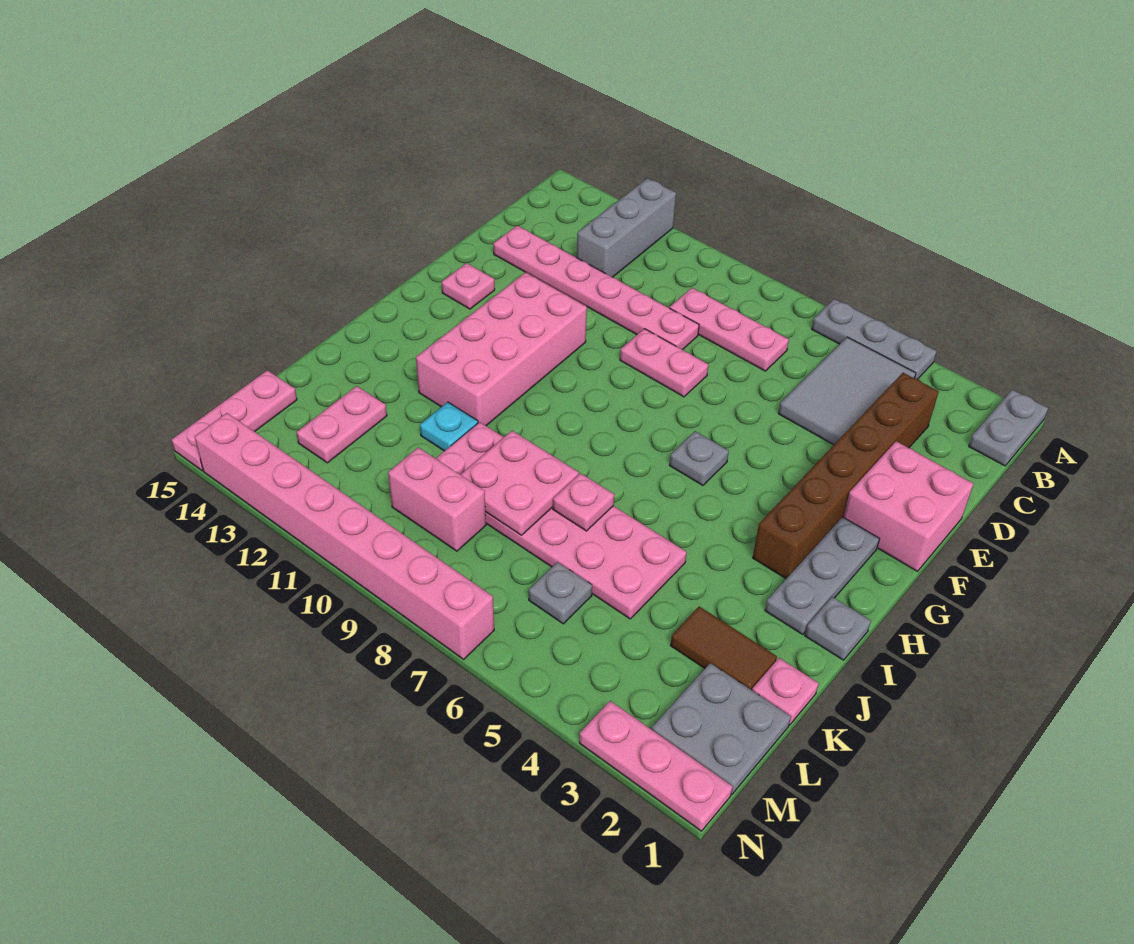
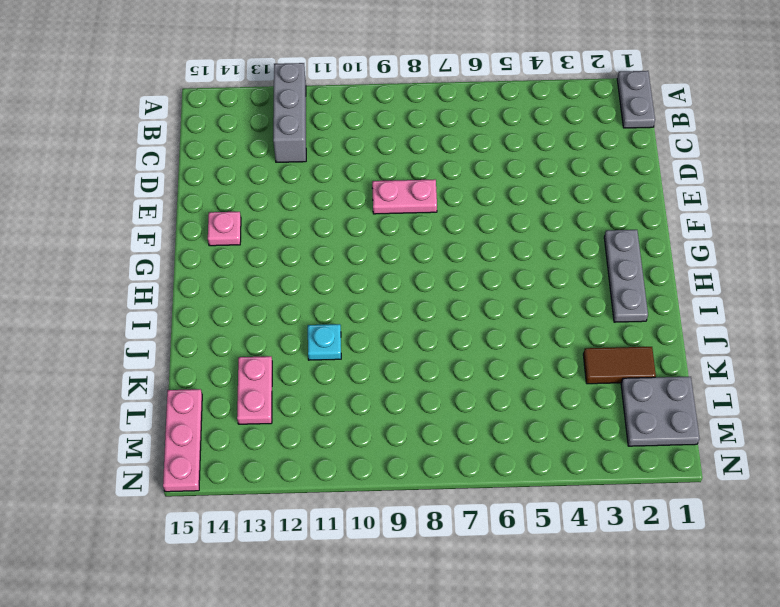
none -> grey 1x3 plate [812,299,937,379]
none -> grey 2x3 tile [778,337,916,445]
none -> brown 1x6 brick [753,373,939,579]

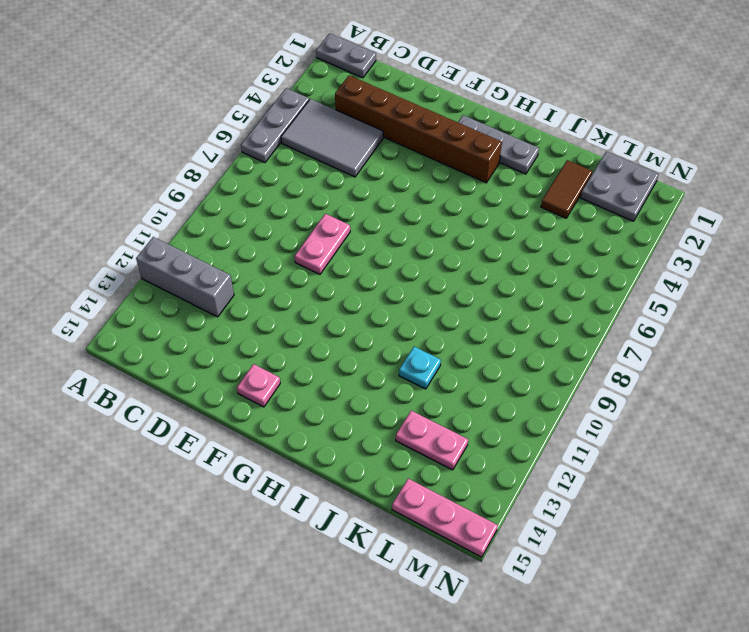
none -> pink 1x3 plate [670,288,789,371]
none -> pink 1x6 plate [493,226,699,350]
none -> pink 2x2 brick [843,441,974,571]

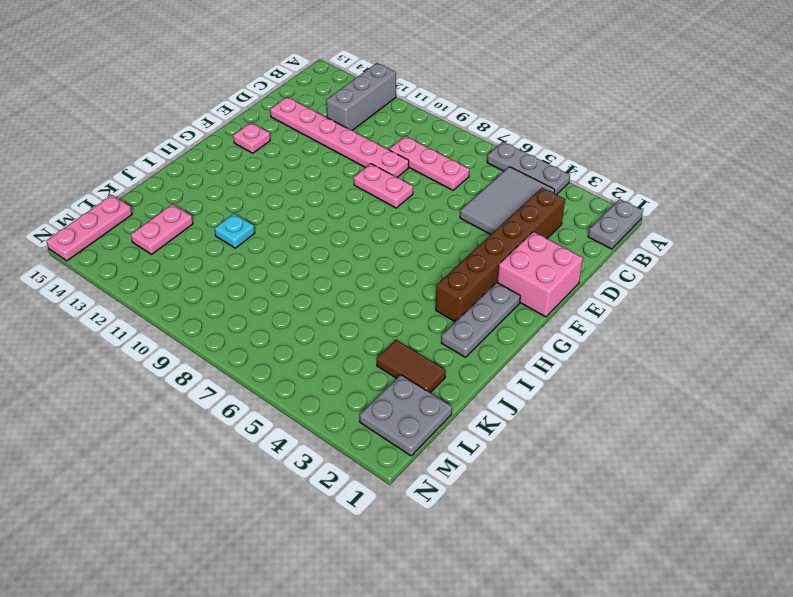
none -> pink 2x4 brick [416,272,587,426]
none -> grey 1x1 plate [669,431,729,485]
none -> grey 1x1 plate [805,597,871,660]

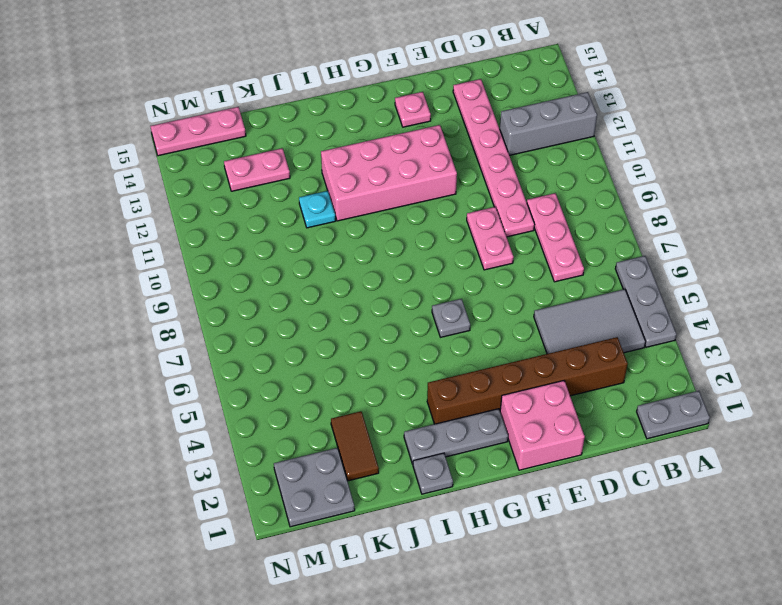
none -> pink 2x6 plate [436,422,687,619]
none -> pink 1x1 plate [752,658,819,725]
none -> grey 1x1 plate [529,562,592,624]

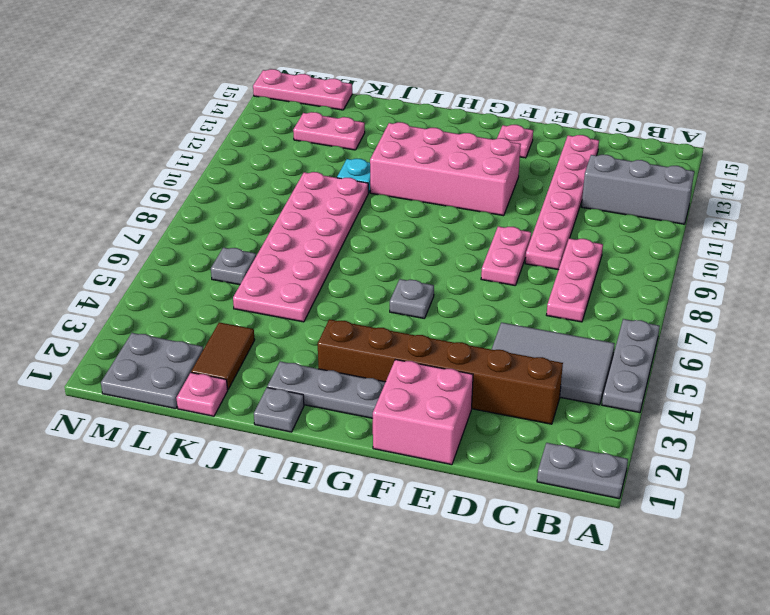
none -> pink 1x2 brick [388,448,486,551]
none -> pink 1x3 plate [579,701,733,831]
none -> pink 1x8 brick [195,413,494,659]

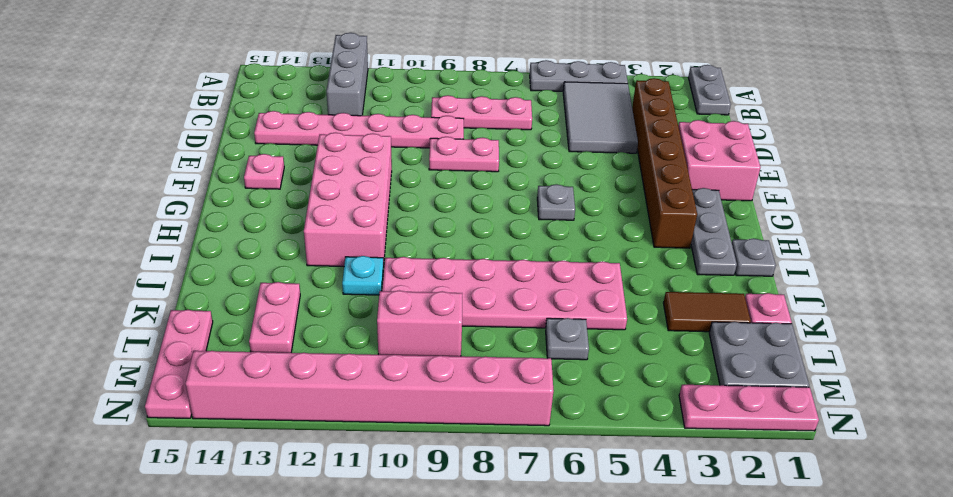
none -> pink 1x1 plate [553,473,614,531]
none -> pink 2x2 plate [460,431,579,535]

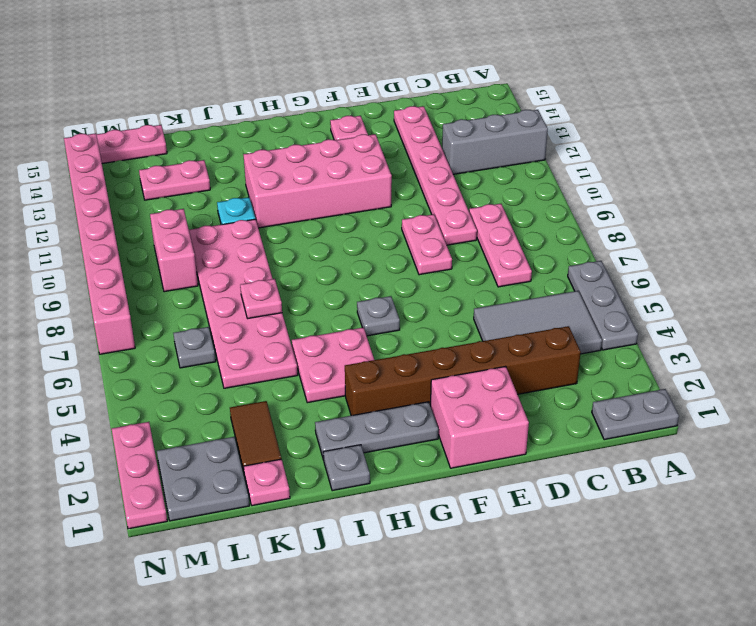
pink 2x2 plate [292,328,374,403] -> pink 2x2 plate moved to [460,431,579,535]

